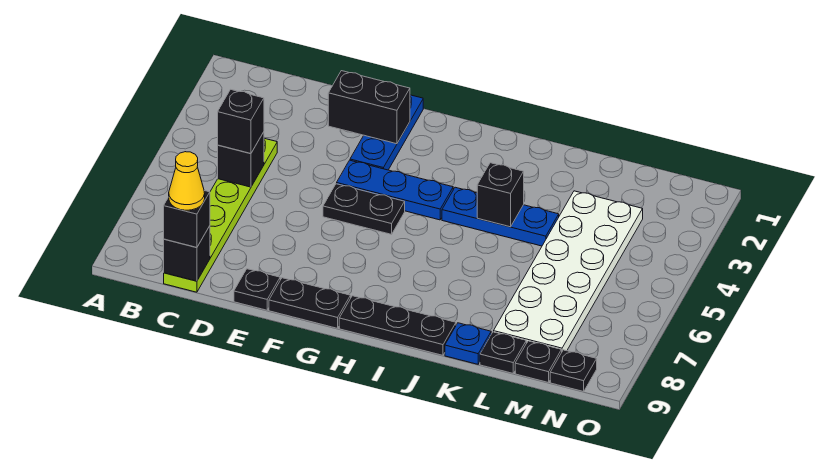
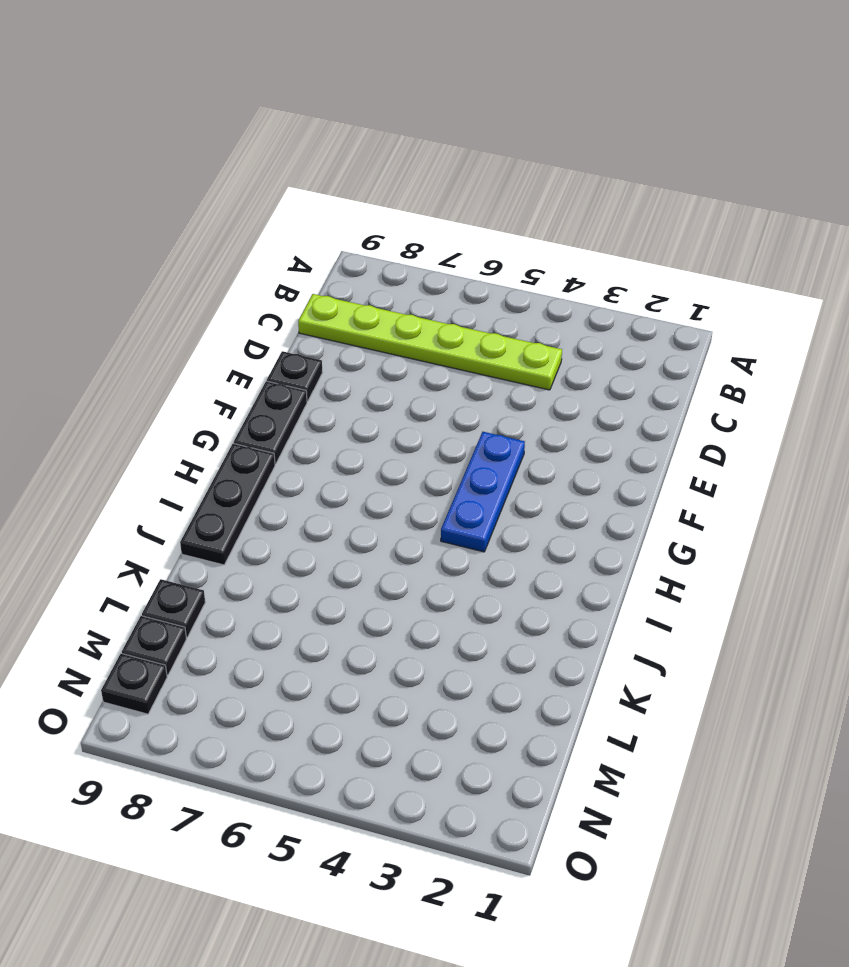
none -> blue 1x3 plate [350,95,423,170]
none -> black 1x2 plate [323,184,405,234]
none -> blue 1x3 plate [442,187,559,246]

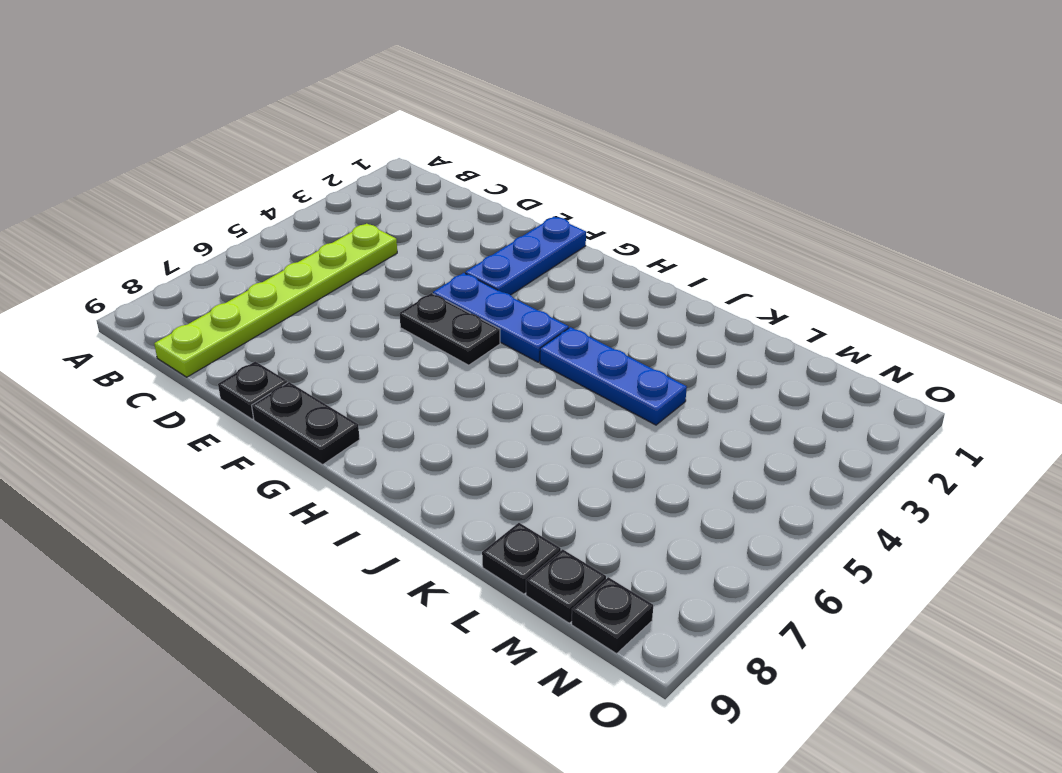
none -> black 1x3 plate [339,296,456,355]
none -> blue 1x1 plate [445,323,491,364]
none -> white 2x6 plate [494,191,643,351]

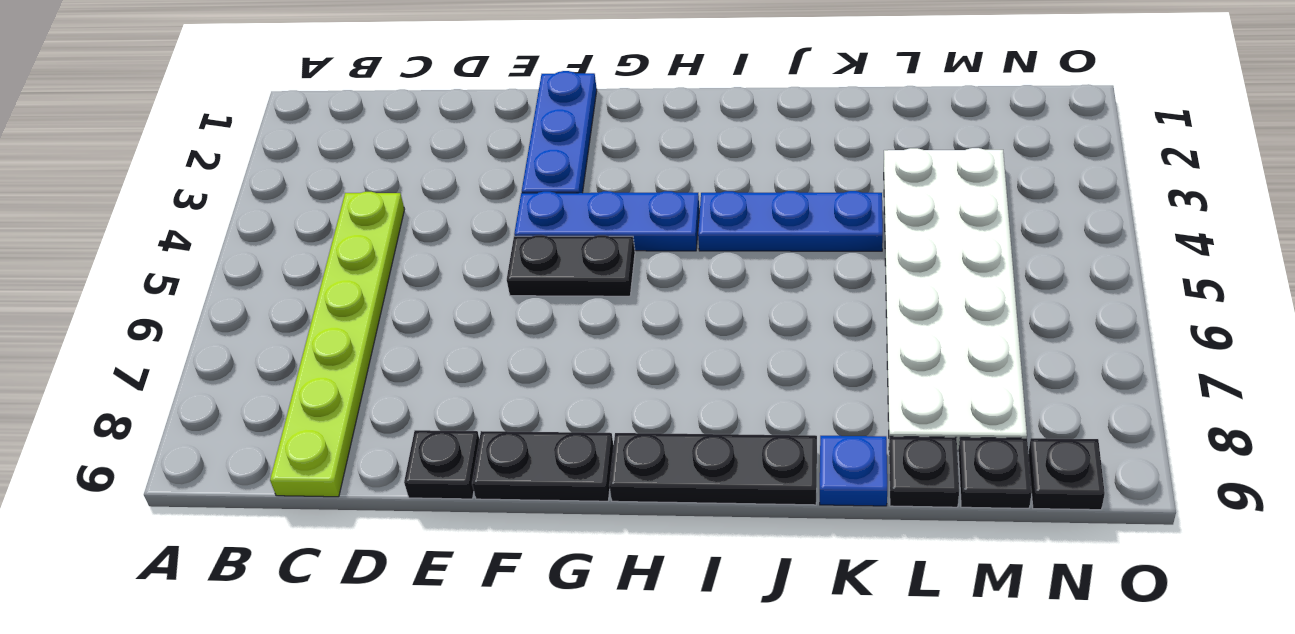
none -> black 1x1 brick [218,132,264,187]
none -> black 1x1 brick [164,226,210,281]
none -> black 1x2 brick [328,71,410,144]

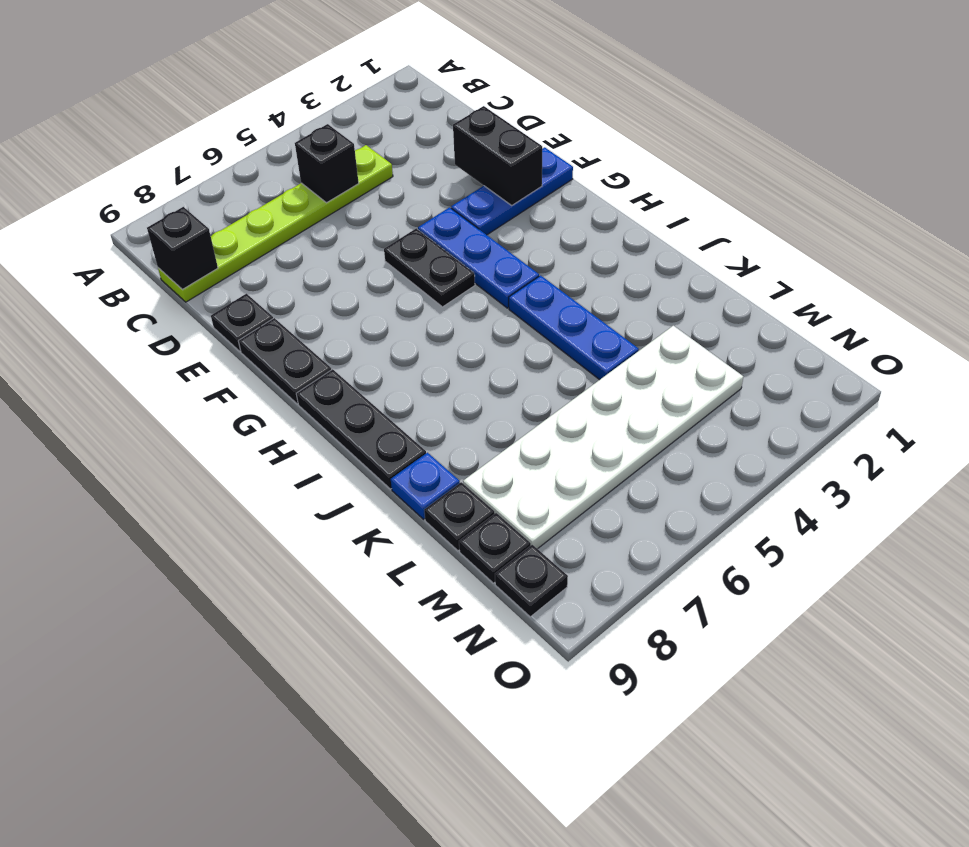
none -> black 1x1 brick [477,163,524,227]
none -> black 1x1 brick [218,89,264,154]
none -> black 1x1 brick [164,191,210,248]

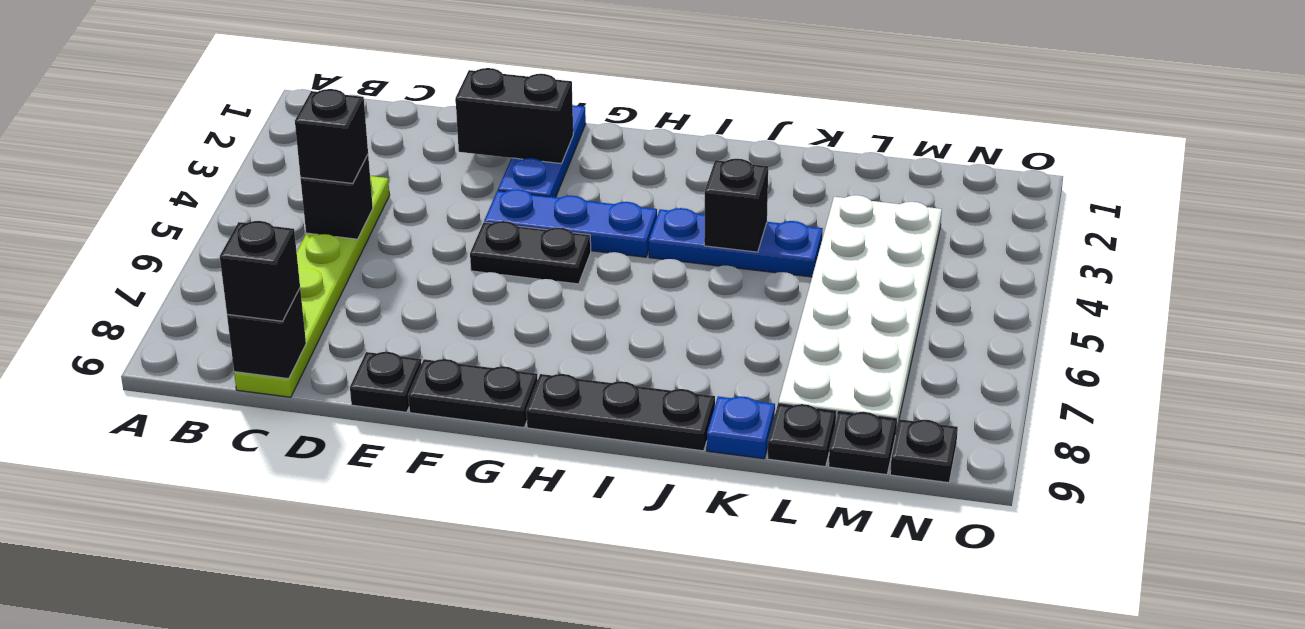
none -> yellow 1x1 cone [169,152,205,210]

